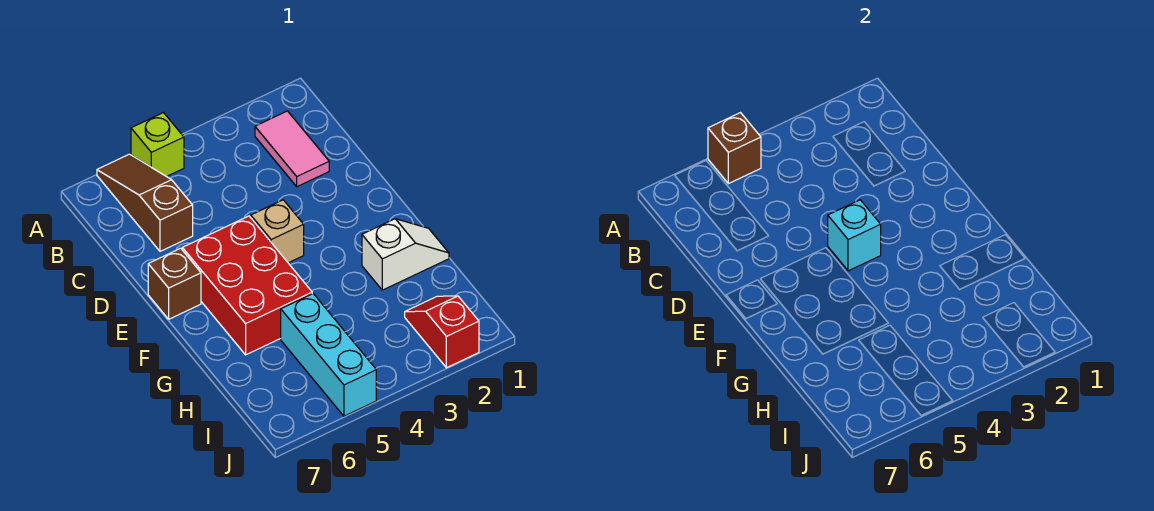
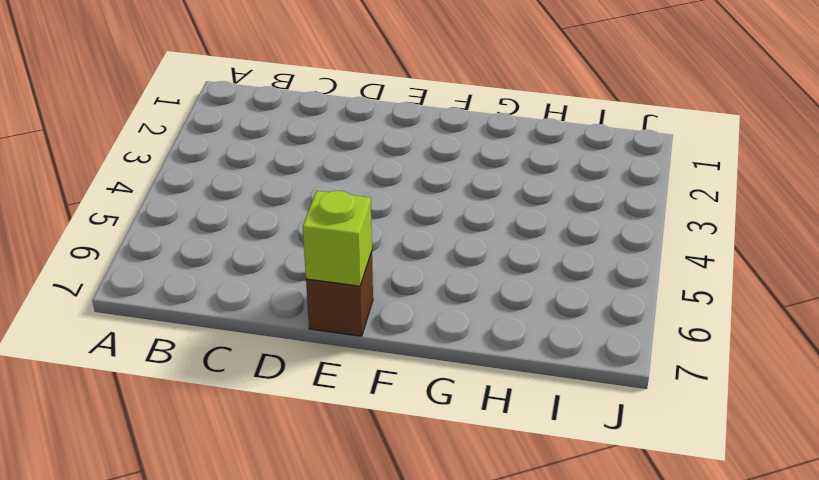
lime 1x1 brick [303,191,372,286] -> lime 1x1 brick moved to [131,113,184,177]
none -> brown 1x3 slope [97,154,193,251]
none -> pink 1x2 tile [255,111,329,187]

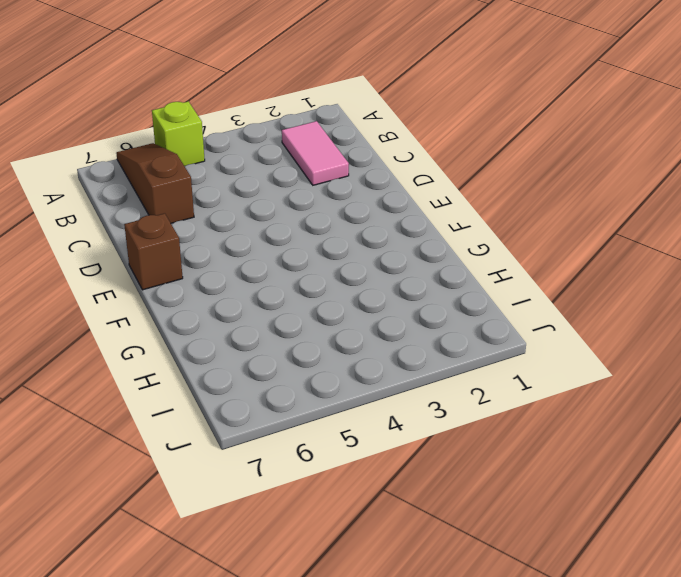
none -> tan 1x1 brick [251,200,304,263]
none -> red 2x3 brick [182,216,312,355]

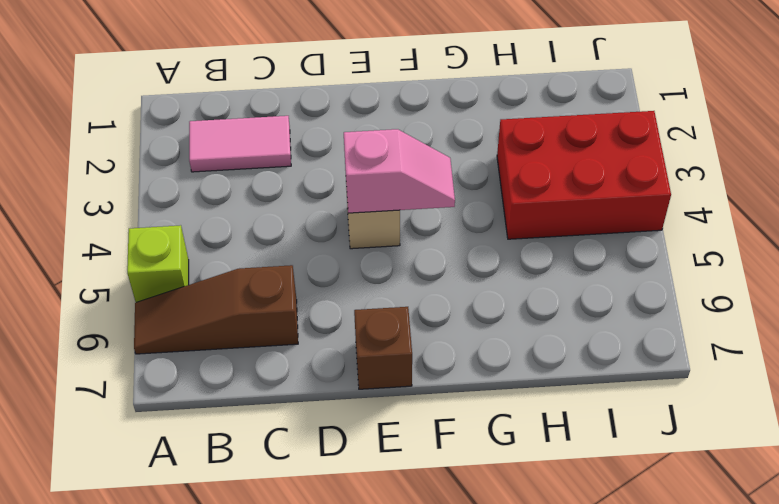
pink 1x2 slope [344,129,455,213] -> cyan 1x1 brick [828,200,881,271]
red 2x3 brick [497,111,671,239] -> red 2x3 brick moved to [182,216,312,355]
none -> white 1x2 slope [362,219,449,290]
none -> cyan 1x3 brick [281,294,376,416]

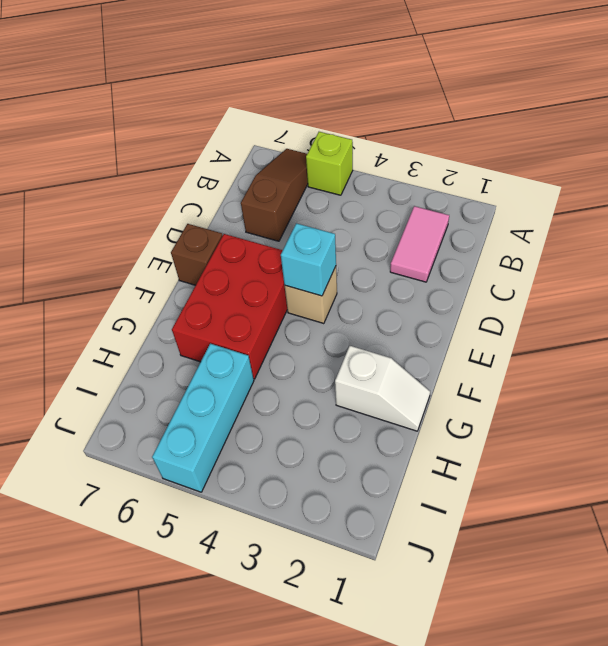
none -> red 1x2 slope [405,296,479,368]
none -> brown 1x1 brick [708,113,761,184]

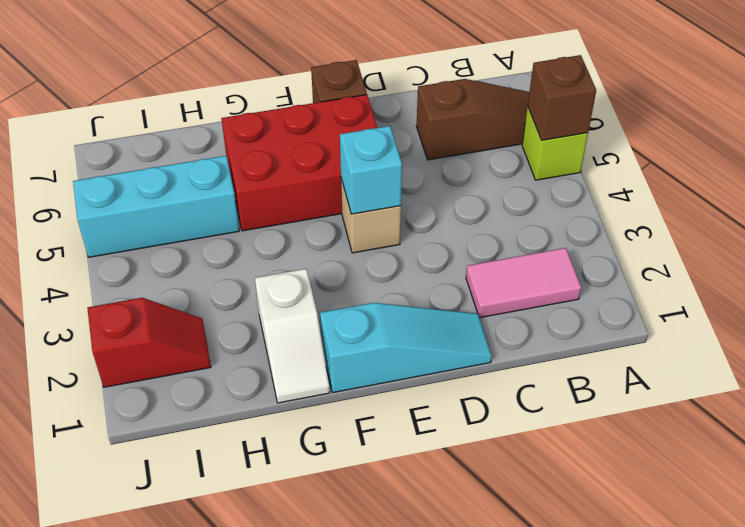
cyan 1x3 slope [320,303,492,392] -> none

